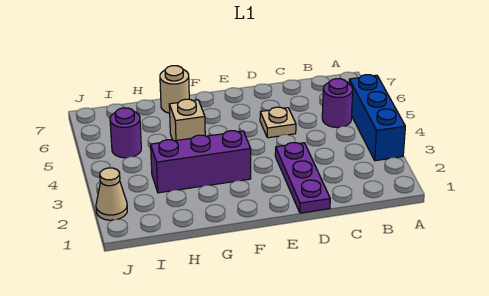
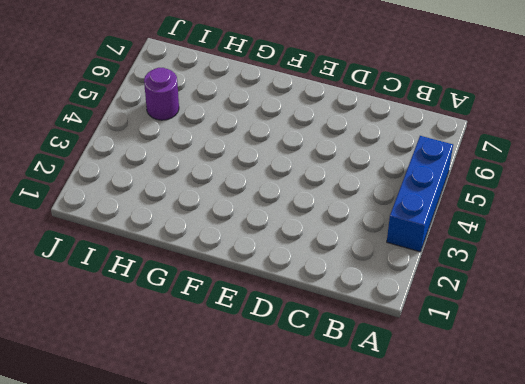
none -> purple 1x1 round brick [322,79,353,127]
none -> purple 1x3 plate [275,143,330,213]

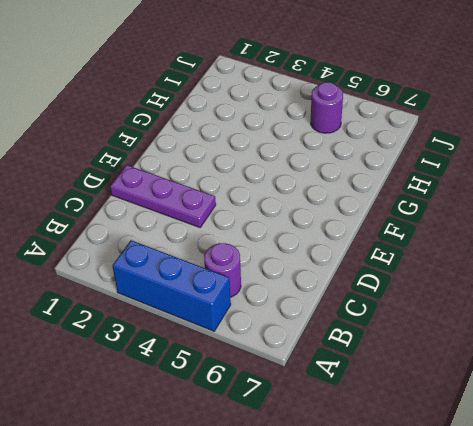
none -> tan 1x1 plate [260,107,296,138]
none -> purple 1x3 brick [151,131,251,193]

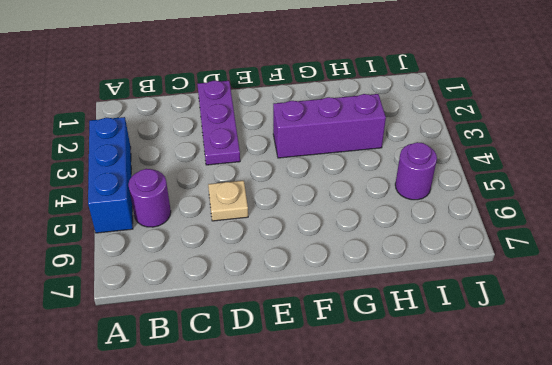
none -> tan 1x1 brick [169,99,205,141]
none -> tan 1x1 round brick [160,66,189,113]

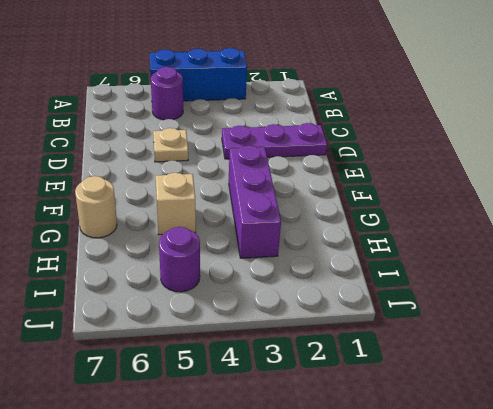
none -> tan 1x1 cone [96,168,127,220]

